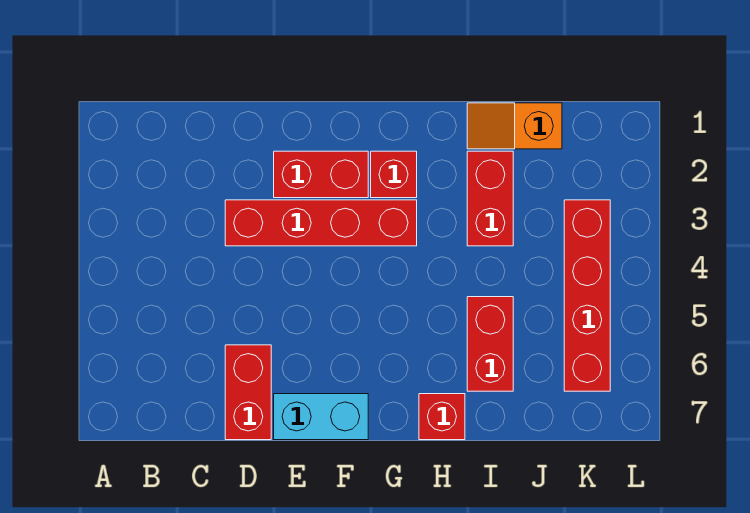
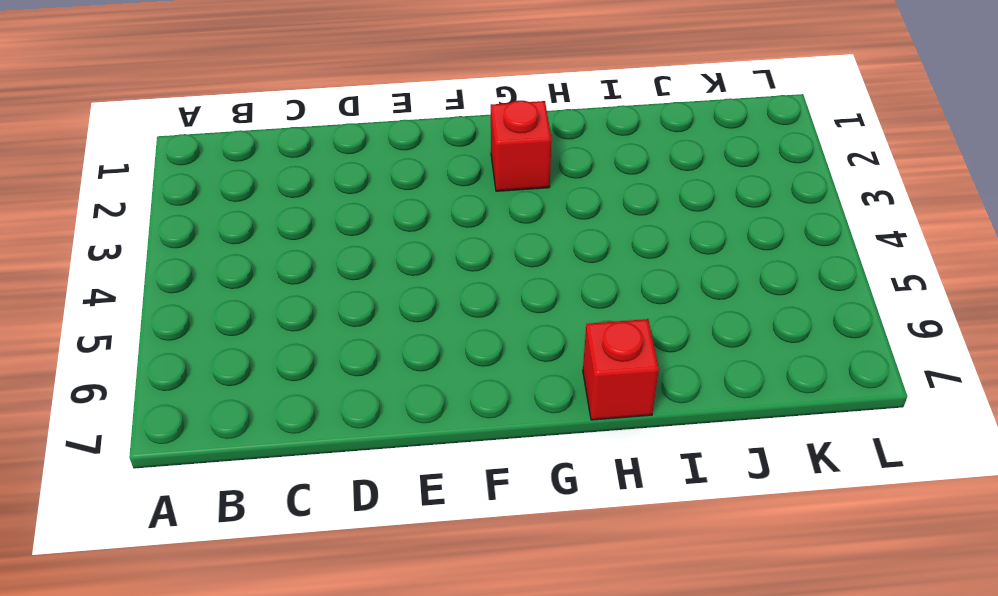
none -> red 1x4 brick [225,200,417,246]
none -> red 1x2 brick [225,345,271,440]

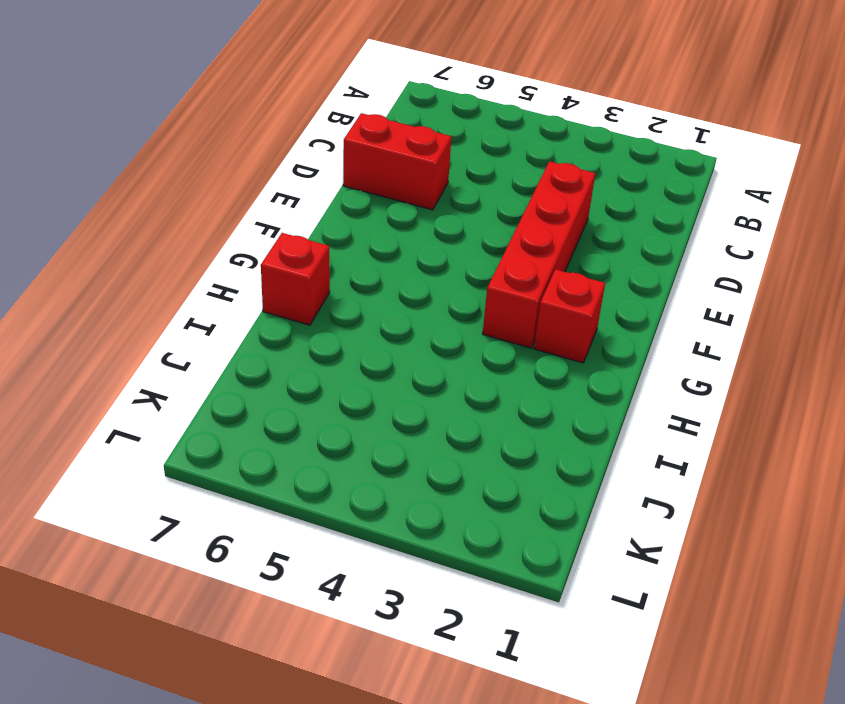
none -> red 1x2 brick [274,151,368,198]
none -> cyan 1x2 brick [274,394,368,440]

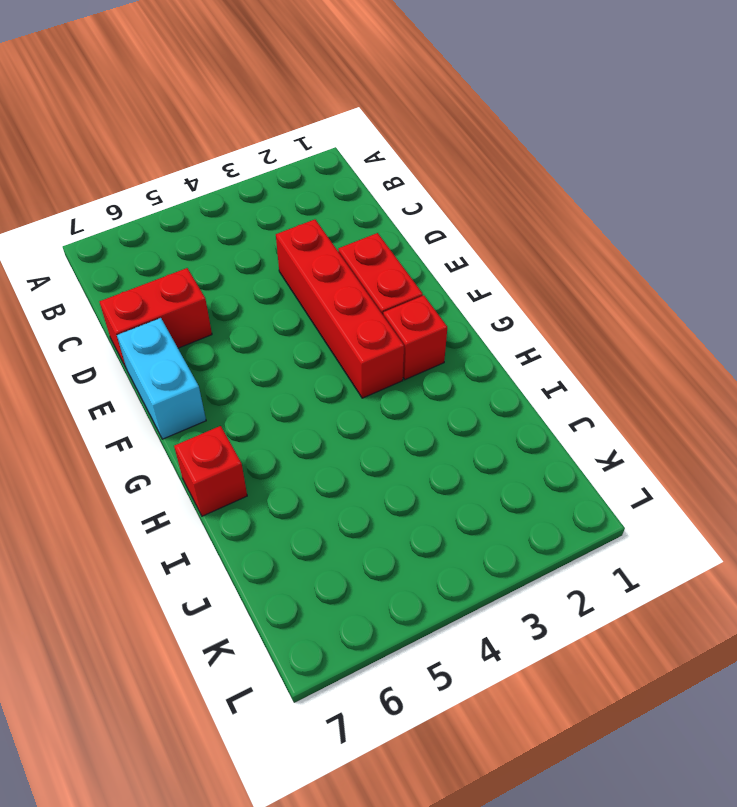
none -> orange 1x2 slope [467,103,562,149]
none -> red 1x2 brick [467,151,513,246]

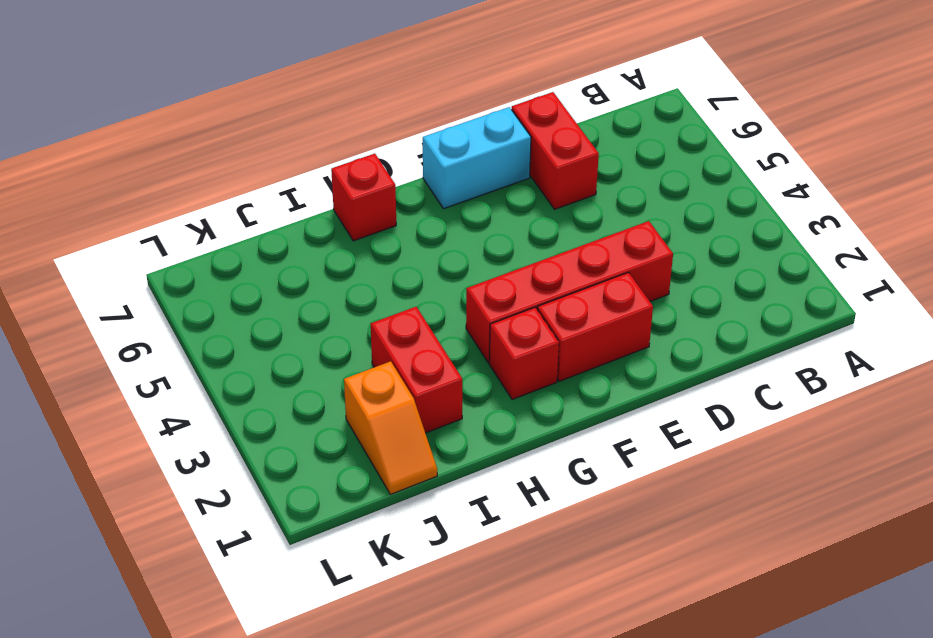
orange 1x2 slope [344,361,437,494] -> orange 1x2 slope turned to [467,103,562,149]
none -> red 1x2 brick [467,297,513,391]
none -> red 1x4 brick [564,200,610,391]

